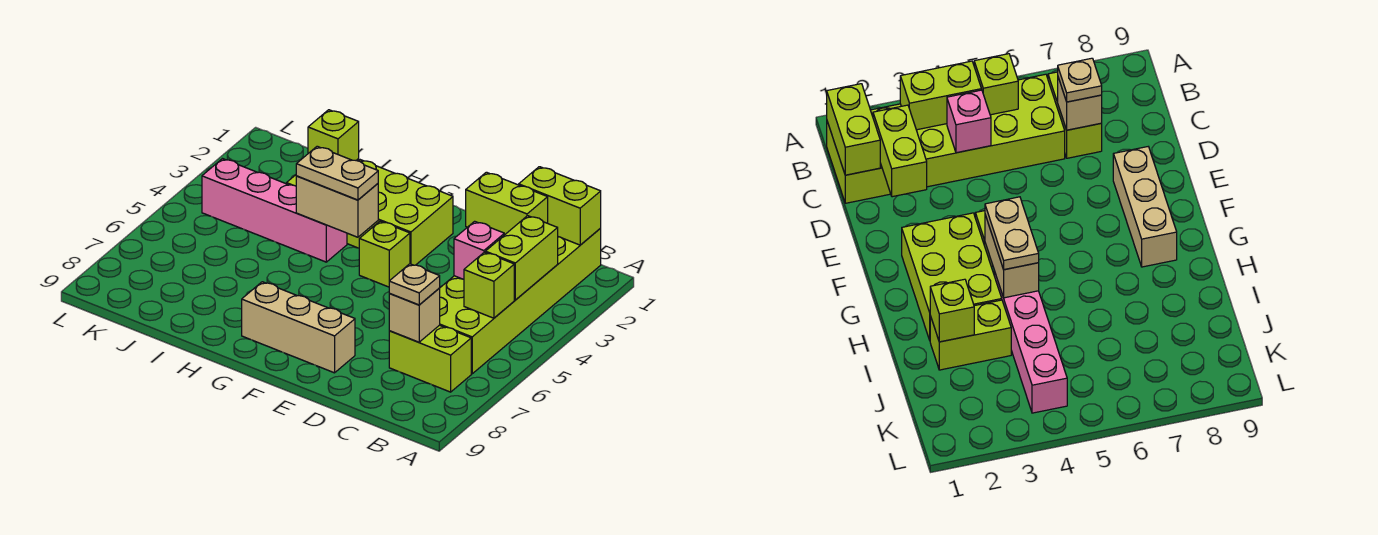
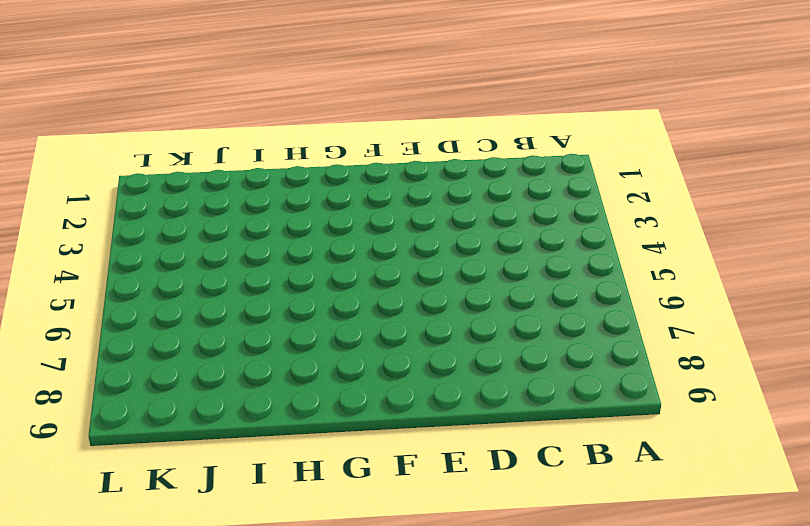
none -> lime 2x6 brick [440,228,601,374]
none -> lime 1x2 brick [389,325,471,392]
none -> tan 1x3 brick [242,282,355,373]

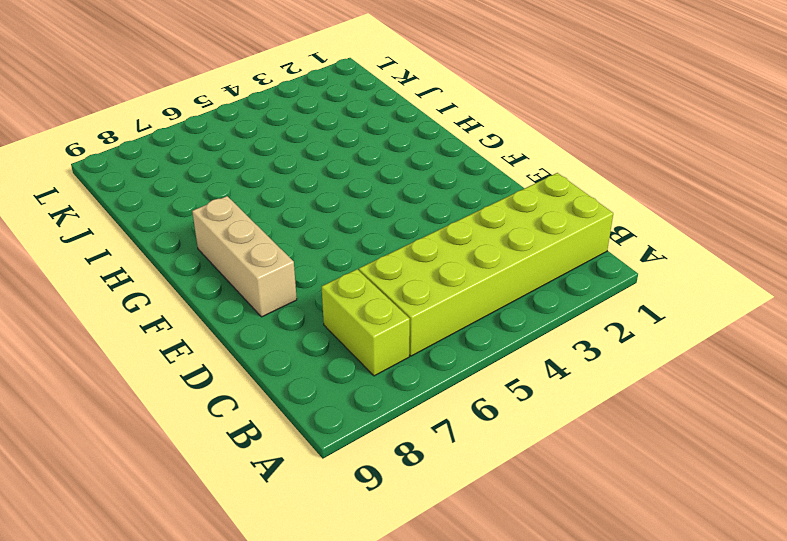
none -> lime 2x3 brick [347,160,453,265]
none -> lime 1x1 brick [359,221,410,287]
none -> pink 1x4 brick [202,159,347,262]

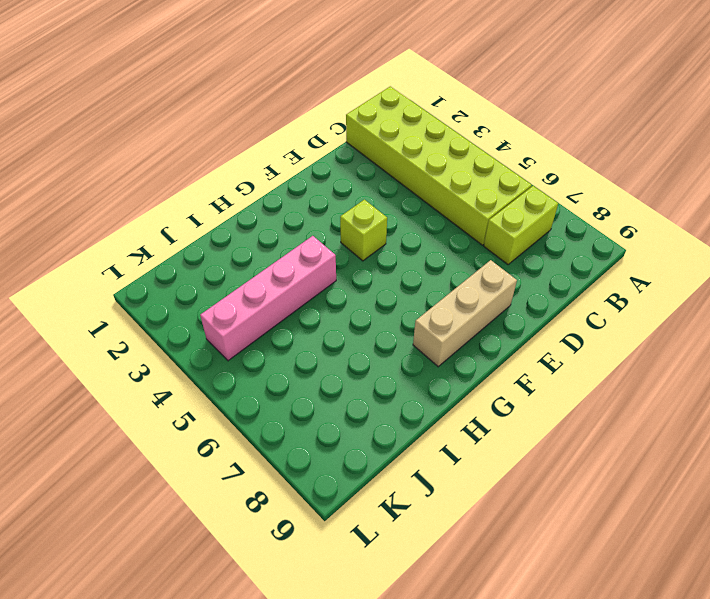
none -> lime 2x3 brick [347,160,453,265]
none -> lime 1x2 brick [930,300,1011,370]
none -> lime 1x2 brick [519,167,601,245]

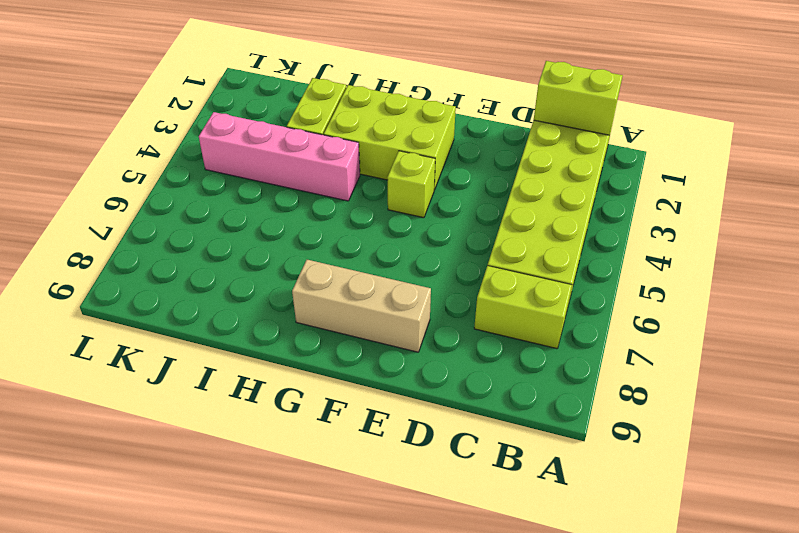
none -> lime 1x2 brick [485,216,558,300]
none -> lime 1x1 brick [464,252,514,318]
none -> lime 1x2 brick [466,172,548,235]

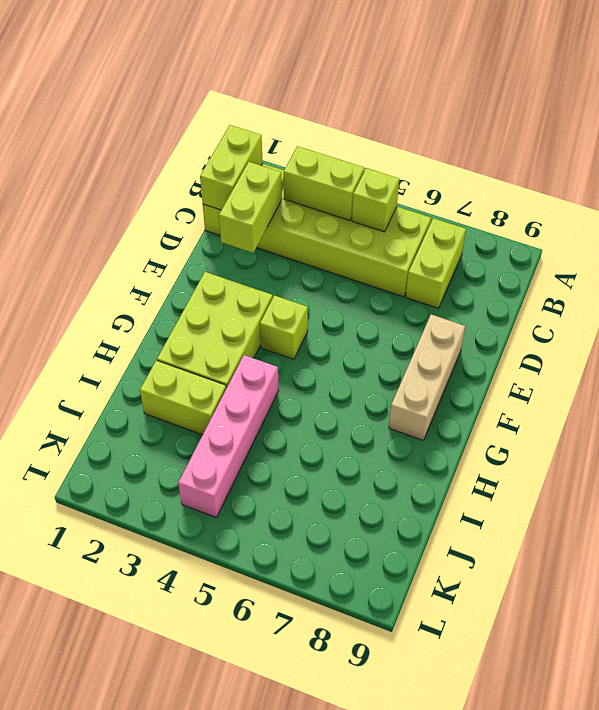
none -> pink 1x1 brick [454,221,504,279]
none -> tan 1x1 brick [389,288,440,342]
none -> tan 1x2 brick [296,176,378,237]

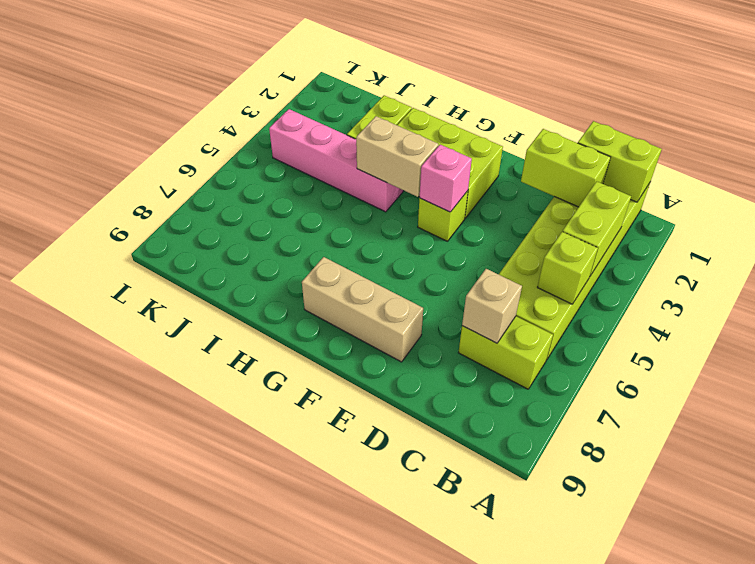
pink 1x1 brick [420,145,472,212] -> pink 1x1 brick moved to [454,221,504,279]
none -> lime 1x1 brick [308,110,359,160]
none -> tan 1x1 plate [389,264,440,305]
none -> tan 1x2 plate [296,146,378,200]

